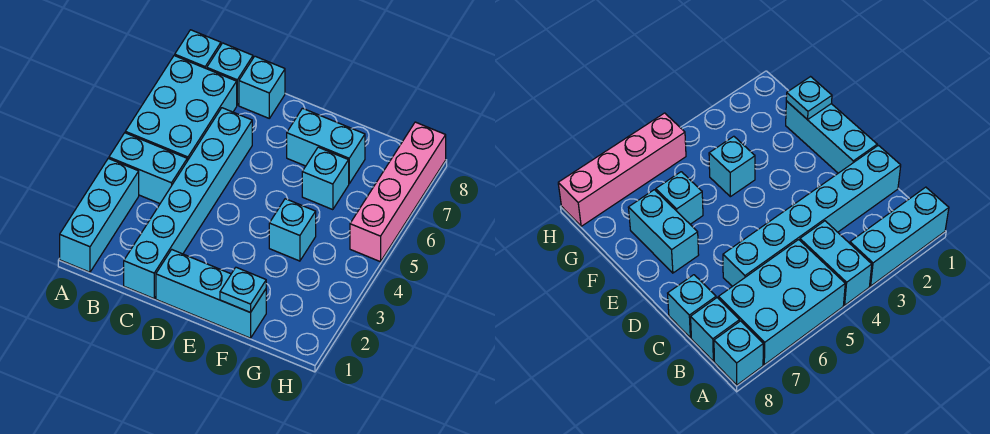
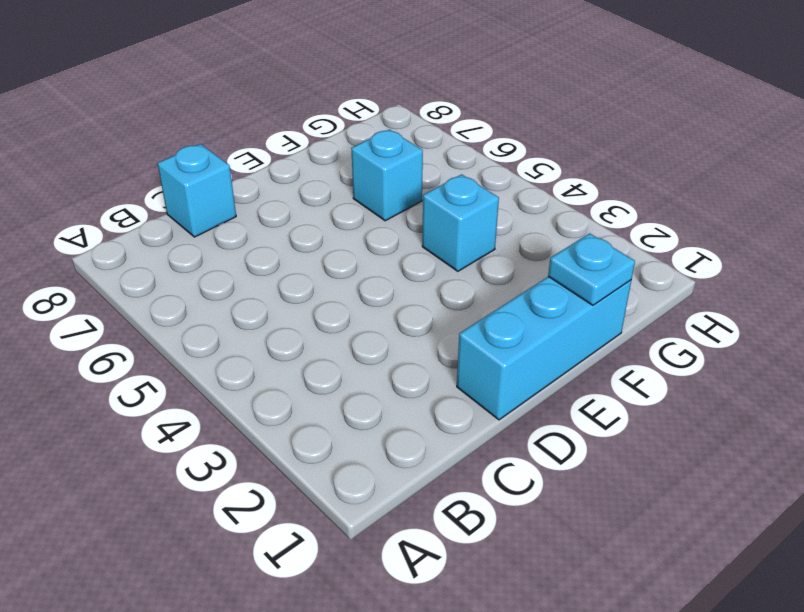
none -> cyan 1x3 brick [60,158,139,272]
none -> cyan 1x2 brick [109,133,187,203]
none -> cyan 2x3 brick [125,56,237,161]

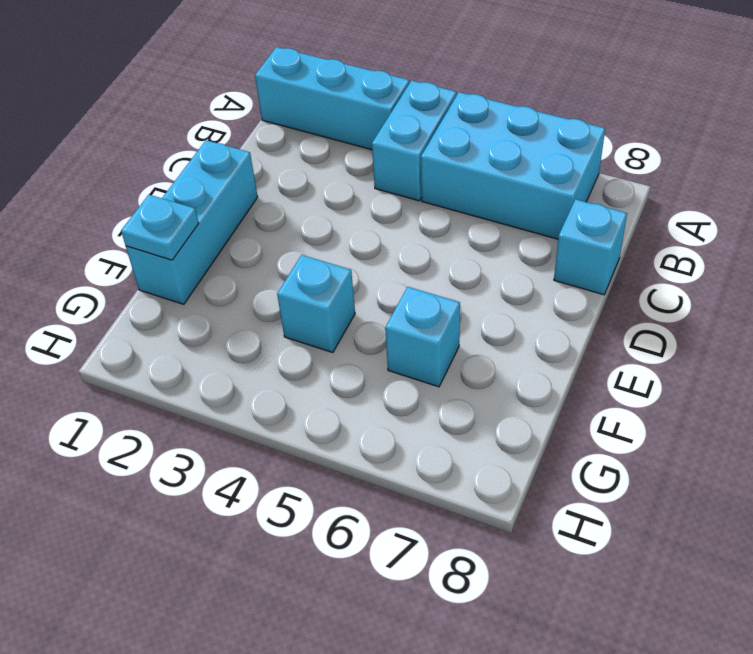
none -> cyan 1x1 brick [175,30,221,69]
none -> cyan 1x1 brick [207,43,253,105]
none -> cyan 1x6 brick [124,108,252,299]

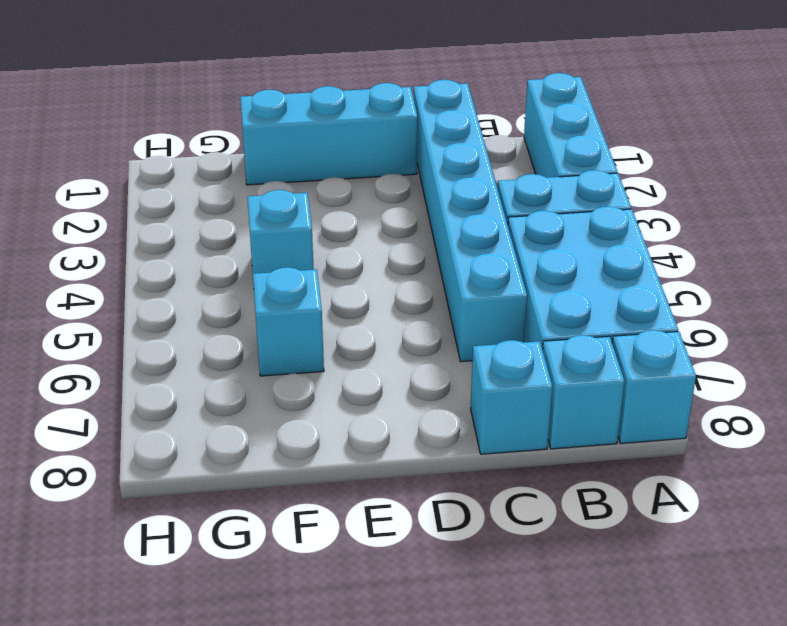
none -> cyan 1x2 brick [287,108,365,184]
none -> pink 1x4 brick [350,122,446,262]
none -> cyan 1x1 plate [220,267,266,312]

